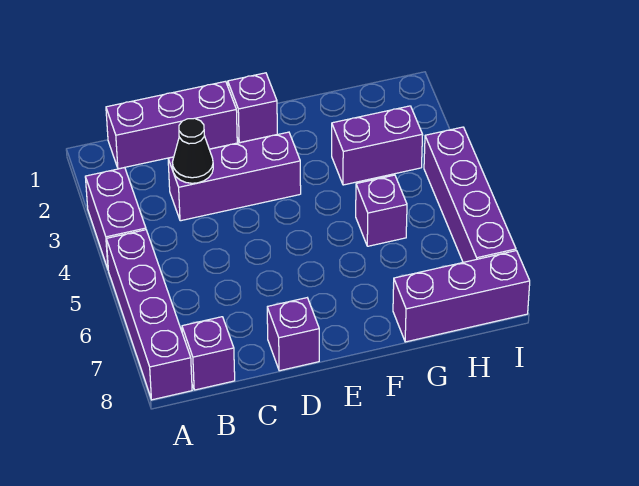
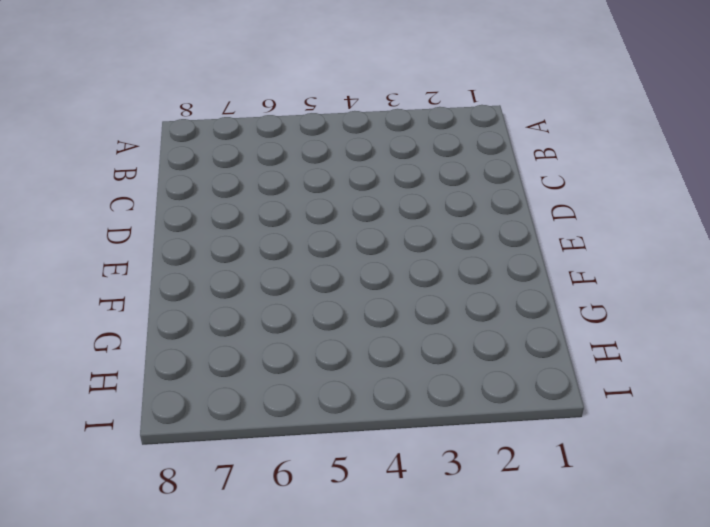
none -> purple 1x2 brick [85,168,146,269]
none -> purple 1x4 brick [106,230,192,400]
none -> purple 1x3 brick [106,81,237,169]

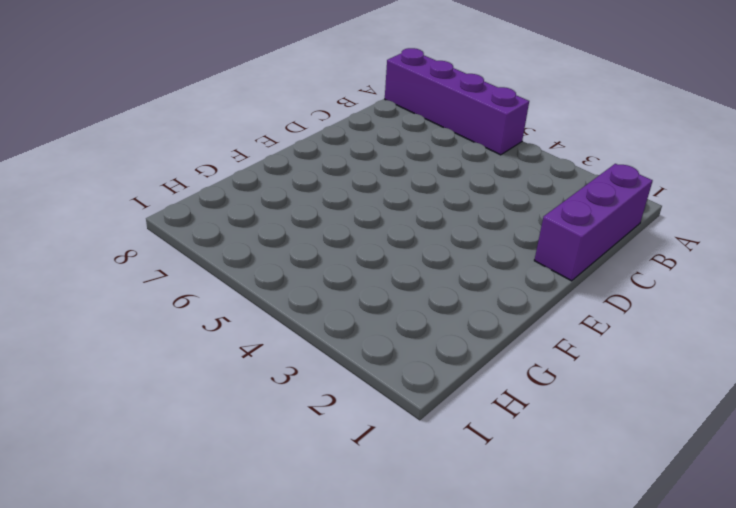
none -> purple 1x2 brick [85,168,146,269]
none -> purple 1x1 brick [182,317,235,390]
none -> purple 1x3 brick [168,132,301,221]

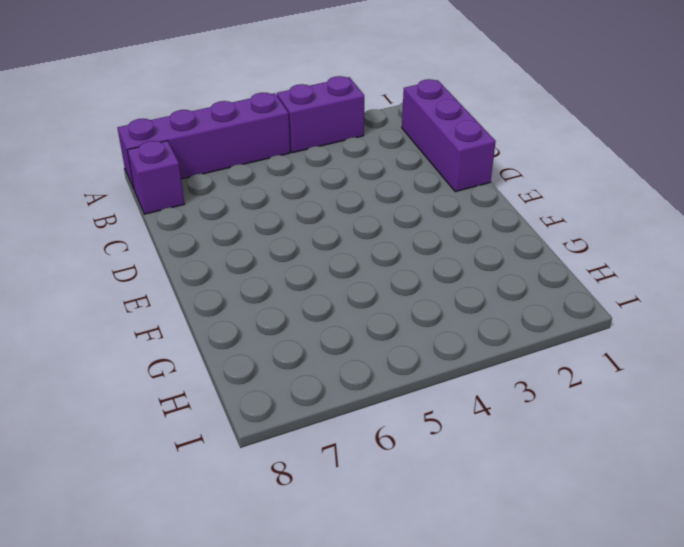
none -> purple 1x3 brick [168,132,301,221]
none -> purple 1x1 brick [267,298,319,371]
none -> purple 1x1 brick [228,73,277,143]

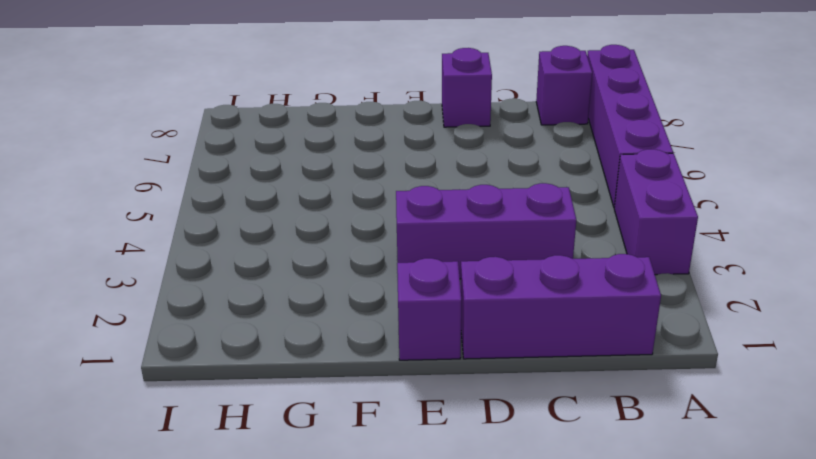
none -> purple 1x2 brick [332,106,423,185]
none -> purple 1x1 brick [356,175,407,246]
none -> purple 1x3 brick [393,251,530,342]

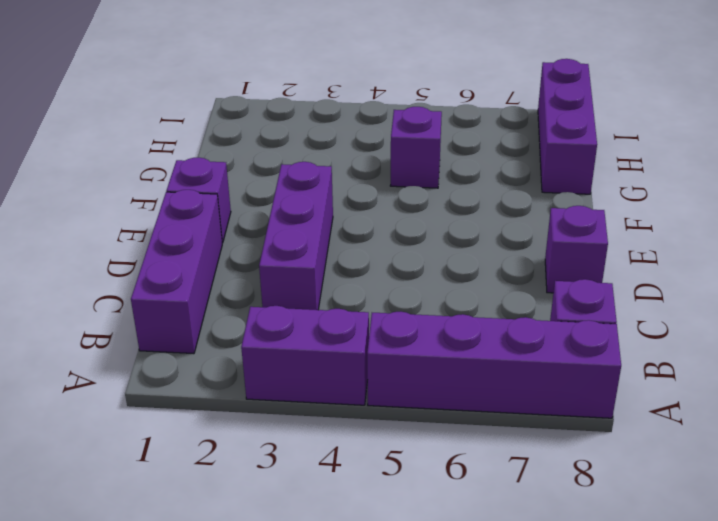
none -> purple 1x2 brick [332,106,423,185]
none -> purple 1x4 brick [424,127,516,262]
none -> black 1x1 cone [172,118,213,183]

